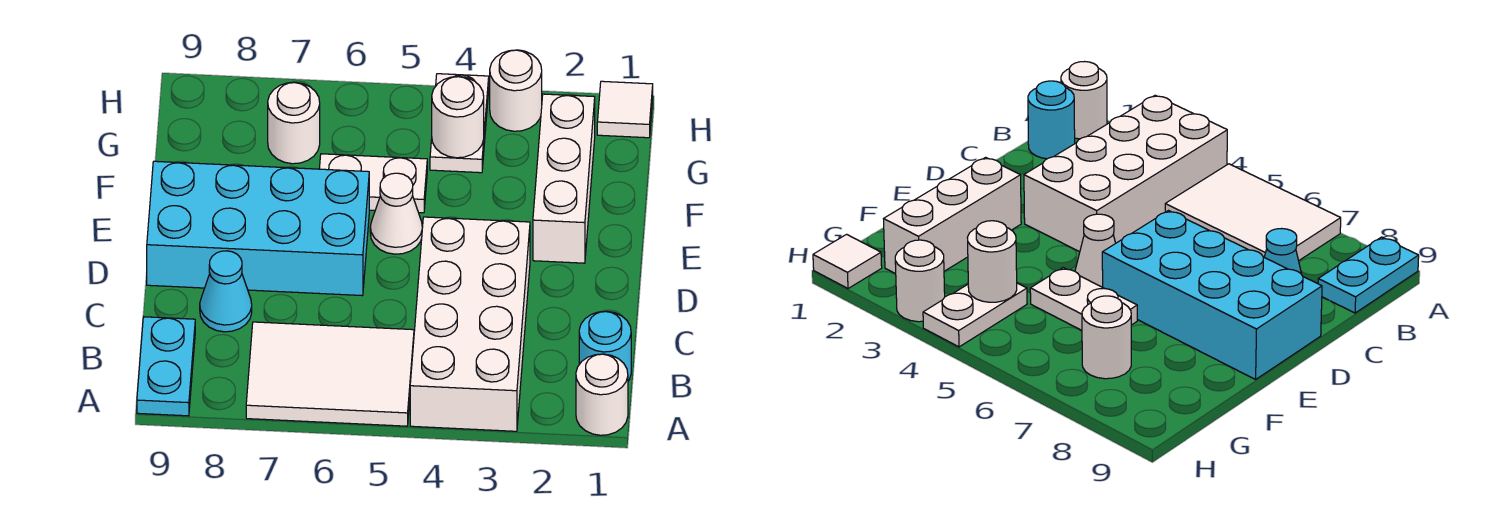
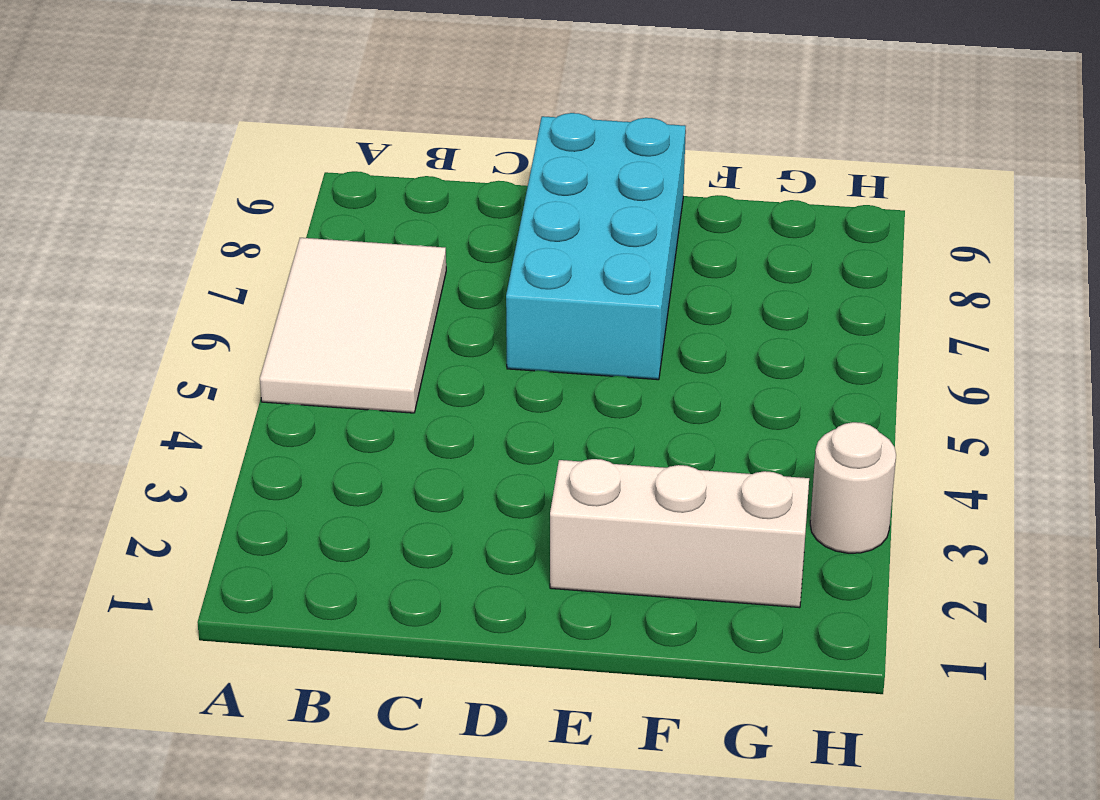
none -> white 1x1 round brick [576,354,628,435]
none -> white 2x4 brick [410,217,530,431]
none -> cyan 1x2 plate [137,317,195,416]

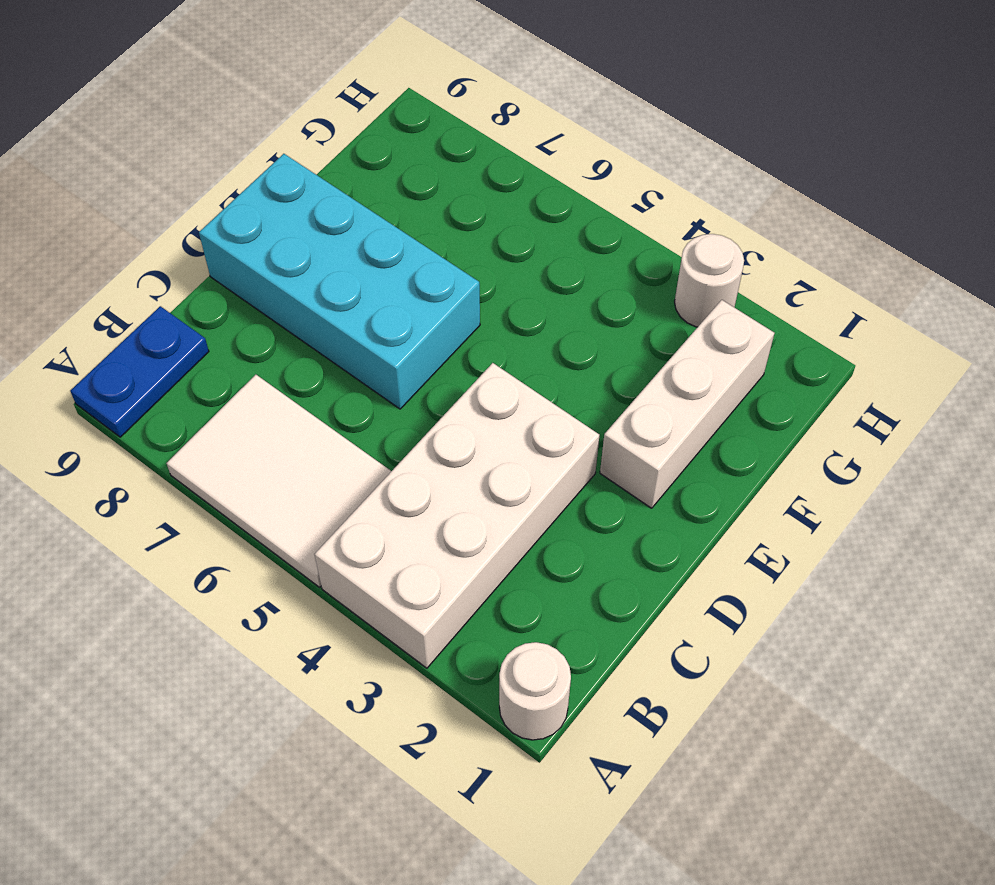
blue 1x2 plate [70,306,209,437] -> cyan 1x2 plate [137,317,195,416]
none -> cyan 1x1 round brick [579,311,631,381]
none -> cyan 1x1 cone [200,251,252,332]
none -> white 1x1 cone [370,173,422,254]

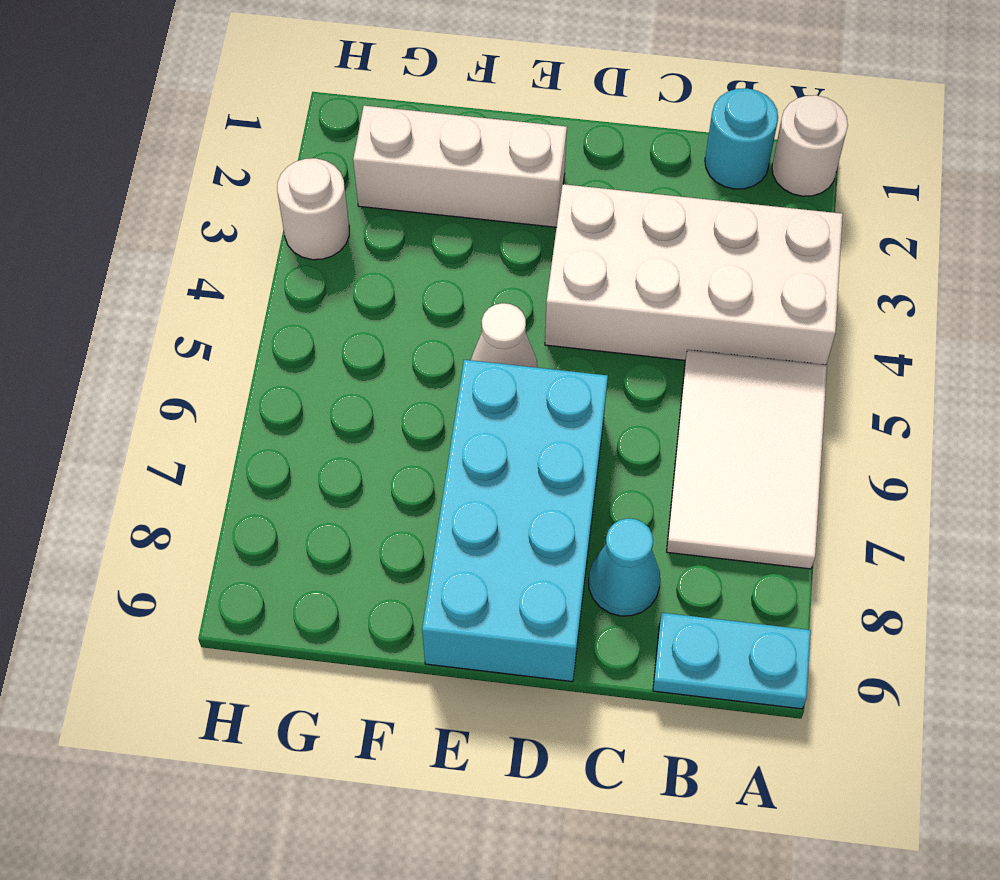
none -> white 1x2 plate [319,154,427,213]
none -> white 1x2 plate [430,74,489,173]
none -> white 1x1 round brick [268,82,320,164]

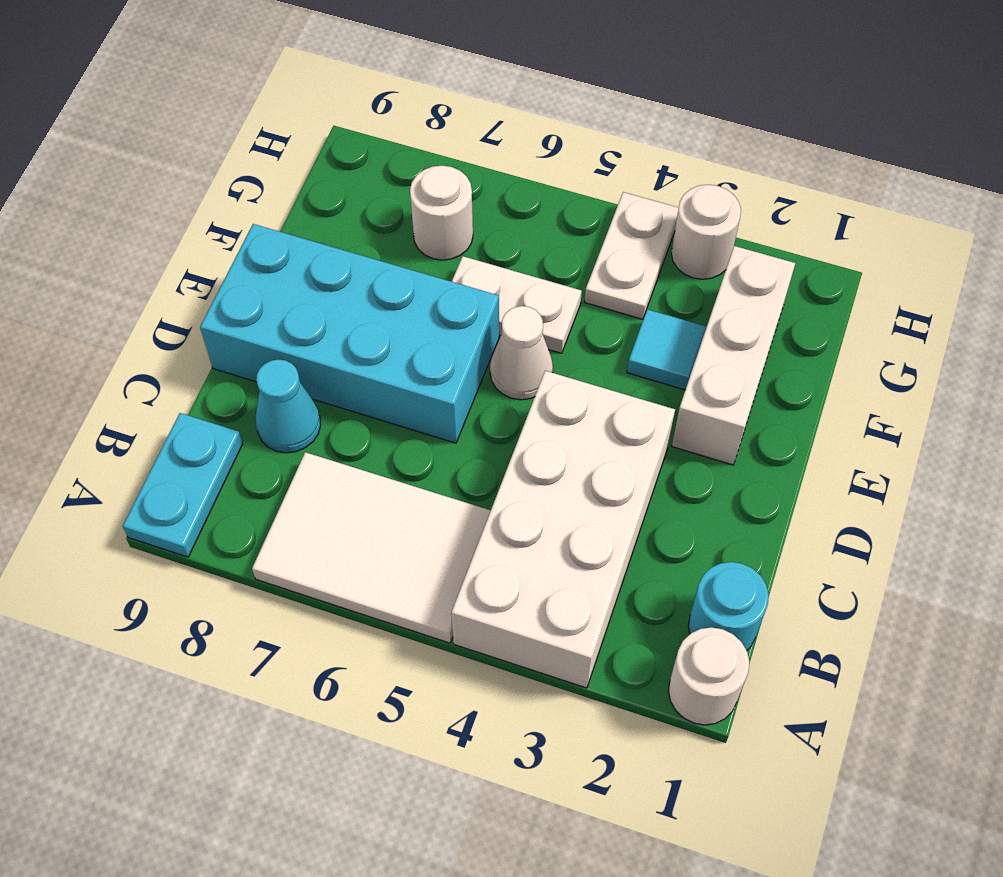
cyan 1x1 tile [627,309,707,390] -> none
none -> white 1x1 tile [597,81,653,138]
none -> white 1x1 round brick [432,76,484,158]

